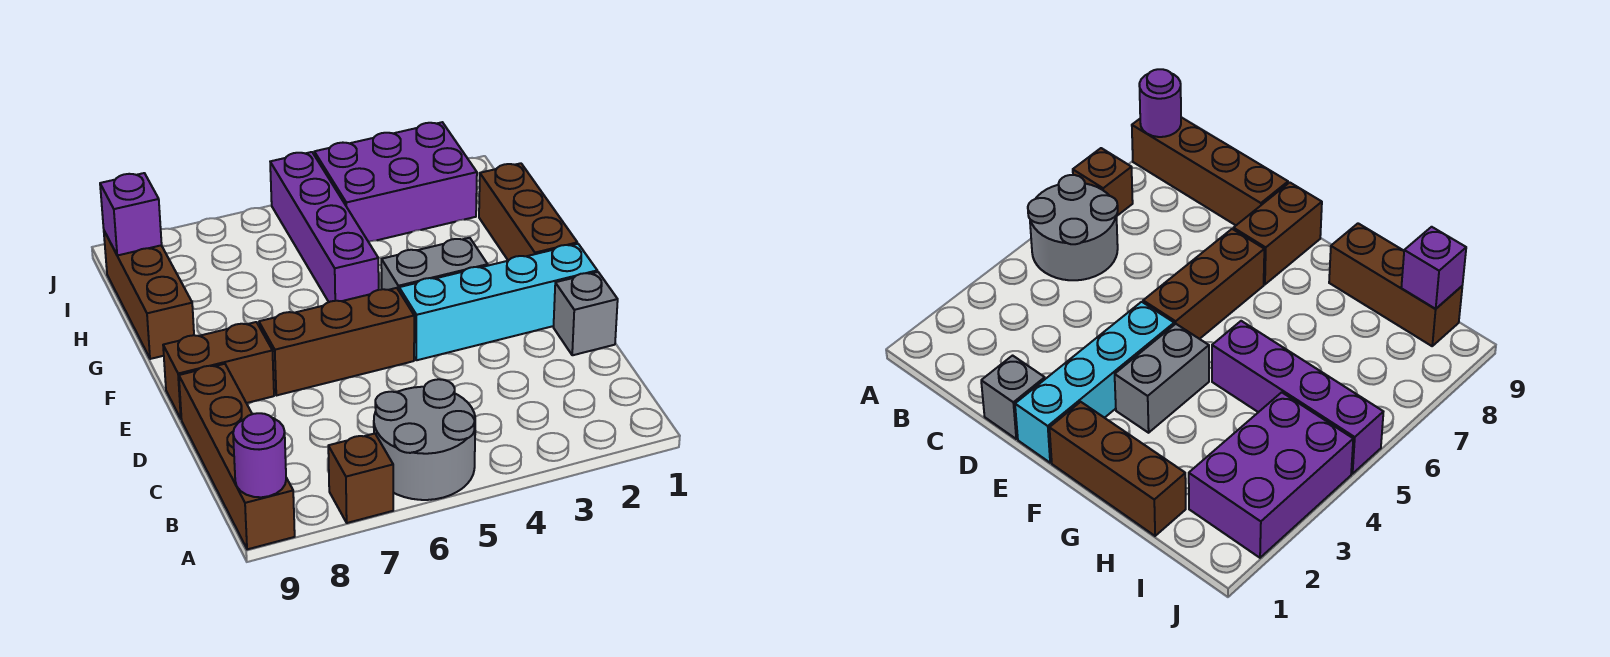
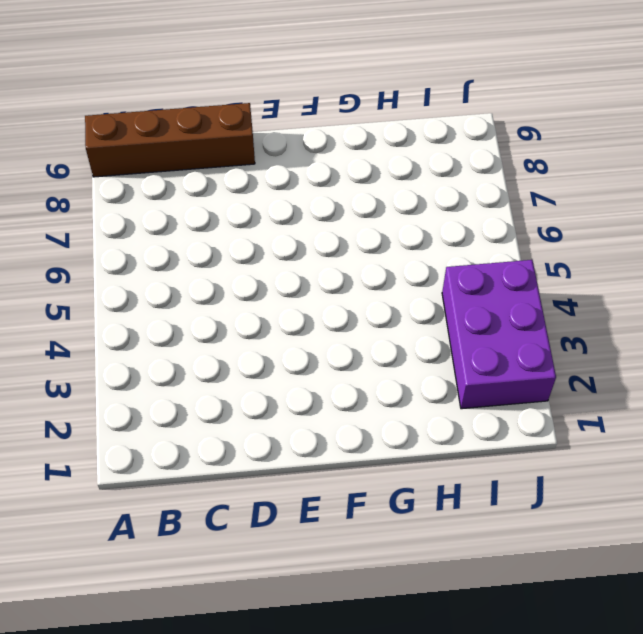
none -> grey 2x2 round brick [374,379,475,500]
none -> brown 1x1 brick [328,434,393,523]
none -> grey 1x1 brick [554,272,618,355]

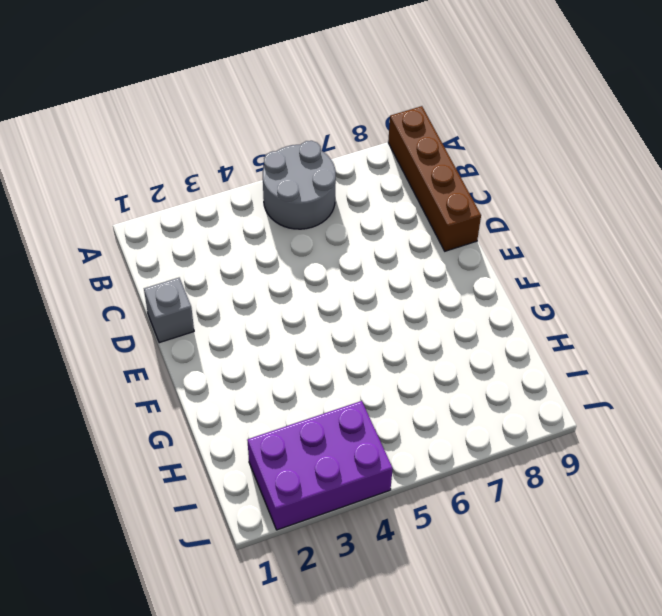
none -> brown 1x1 brick [328,434,393,523]
none -> cyan 1x4 brick [399,244,597,360]
none -> brown 1x3 brick [259,288,414,396]

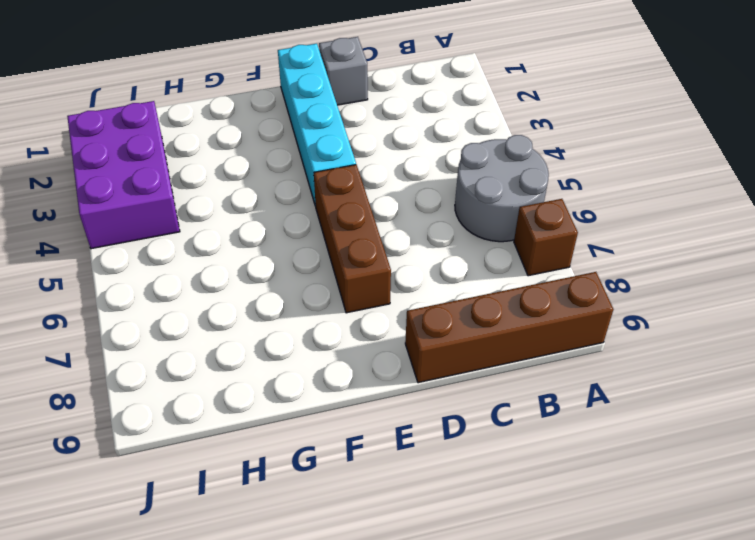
none -> brown 1x2 brick [163,322,274,418]
none -> brown 1x3 brick [479,163,577,261]
none -> grey 1x2 brick [381,238,488,290]

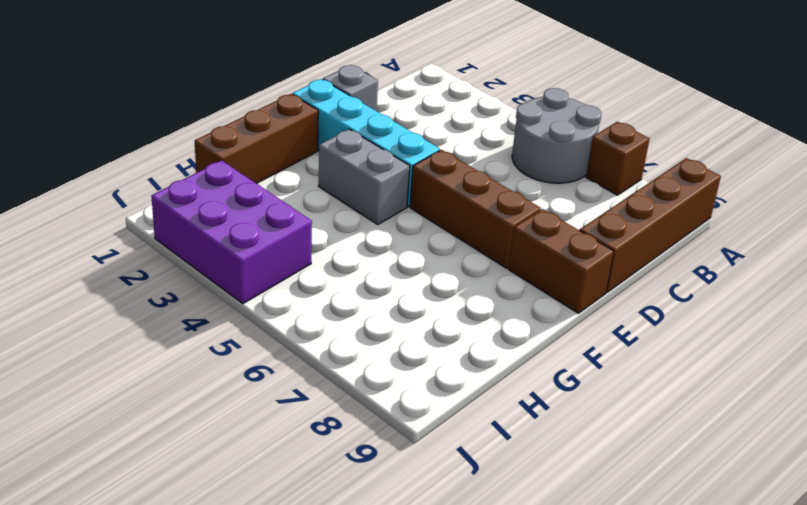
none -> purple 1x4 brick [270,152,379,302]
none -> brown 1x3 brick [104,231,194,359]
none -> purple 1x1 round brick [233,413,286,497]

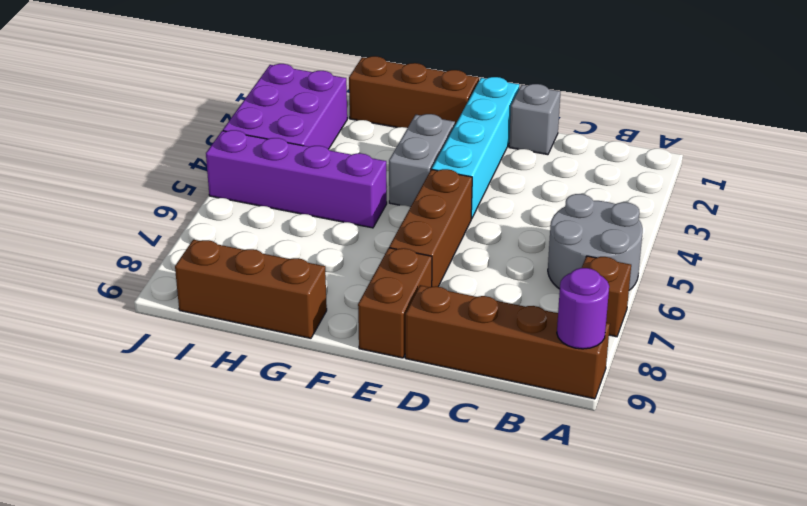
none -> purple 1x1 brick [100,173,162,255]

